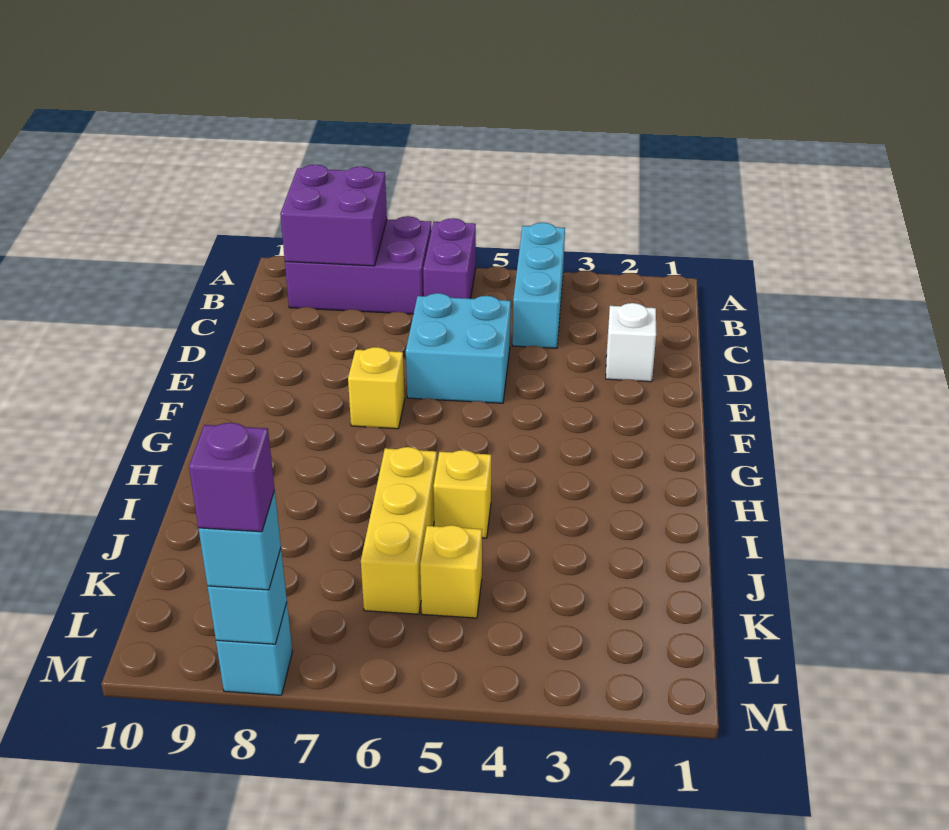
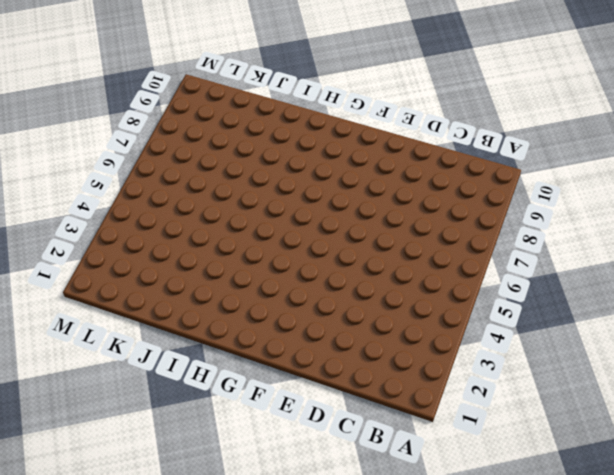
none -> cyan 1x3 brick [512,223,565,348]
none -> purple 1x2 brick [423,218,476,299]
none -> purple 2x3 brick [285,216,431,314]

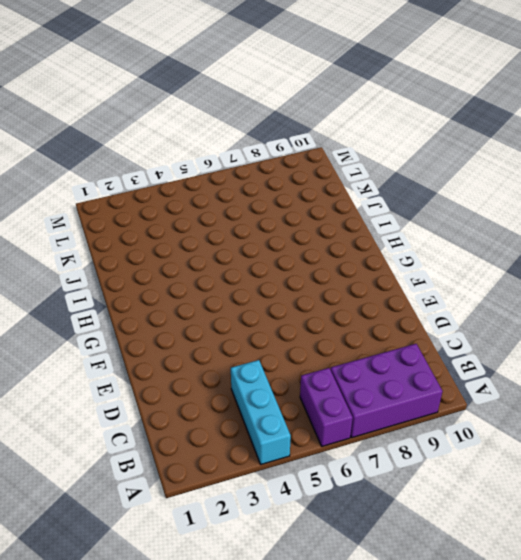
none -> white 1x1 brick [606,303,656,382]
none -> cyan 2x2 brick [406,293,511,403]
none -> yellow 1x1 brick [348,347,405,429]

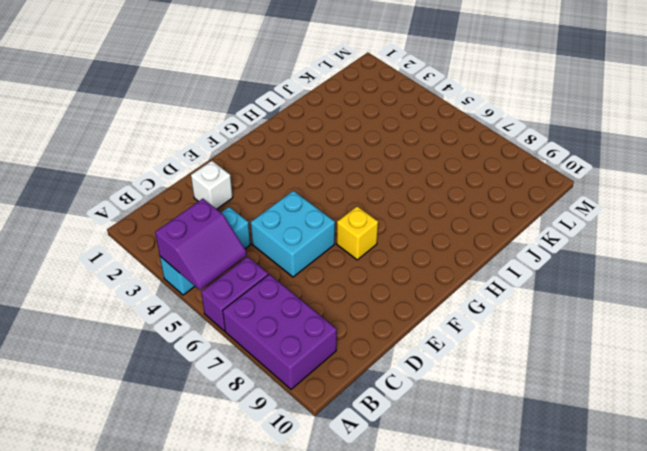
purple 2x2 slope [155,199,247,290] -> none
none -> yellow 1x1 brick [433,450,491,538]
none -> yellow 1x3 brick [361,447,437,614]
none -> yellow 1x1 brick [420,525,482,618]

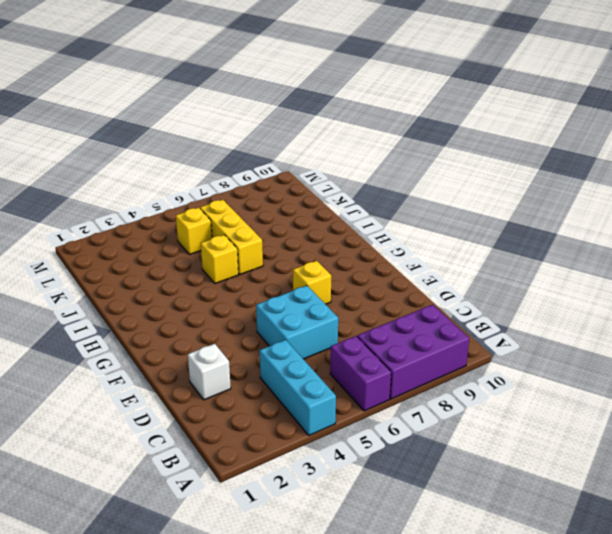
none -> cyan 1x1 brick [216,603,292,695]
none -> purple 2x2 brick [280,165,387,266]
none -> cyan 1x1 brick [208,549,287,644]

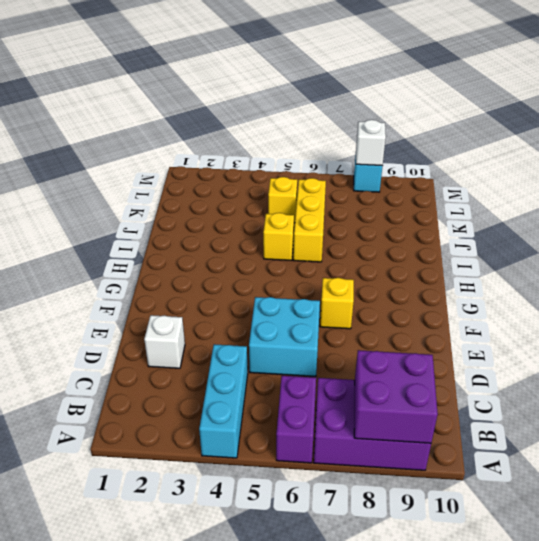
white 1x1 brick [356,120,386,166] -> cyan 1x1 brick [208,549,287,644]
none -> cyan 1x1 brick [199,491,281,590]
none -> purple 1x1 brick [189,423,275,532]

